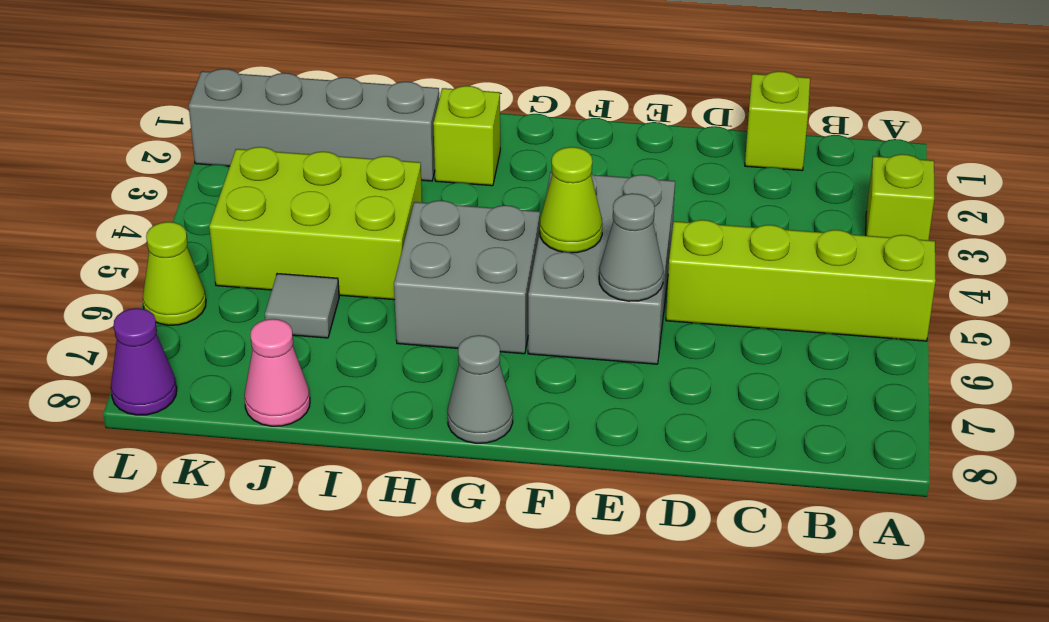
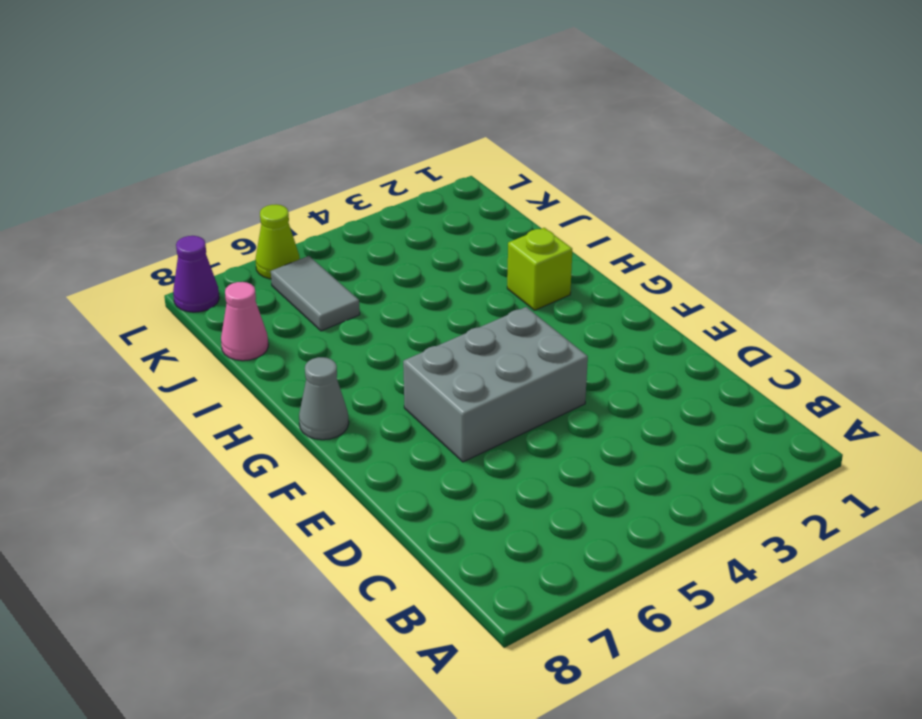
grey 1x2 tile [271,256,360,331] -> grey 1x1 tile [265,274,339,338]
none -> lime 1x1 brick [866,154,934,240]
none -> lime 1x4 brick [666,220,936,341]
none -> lime 1x1 brick [745,71,810,171]

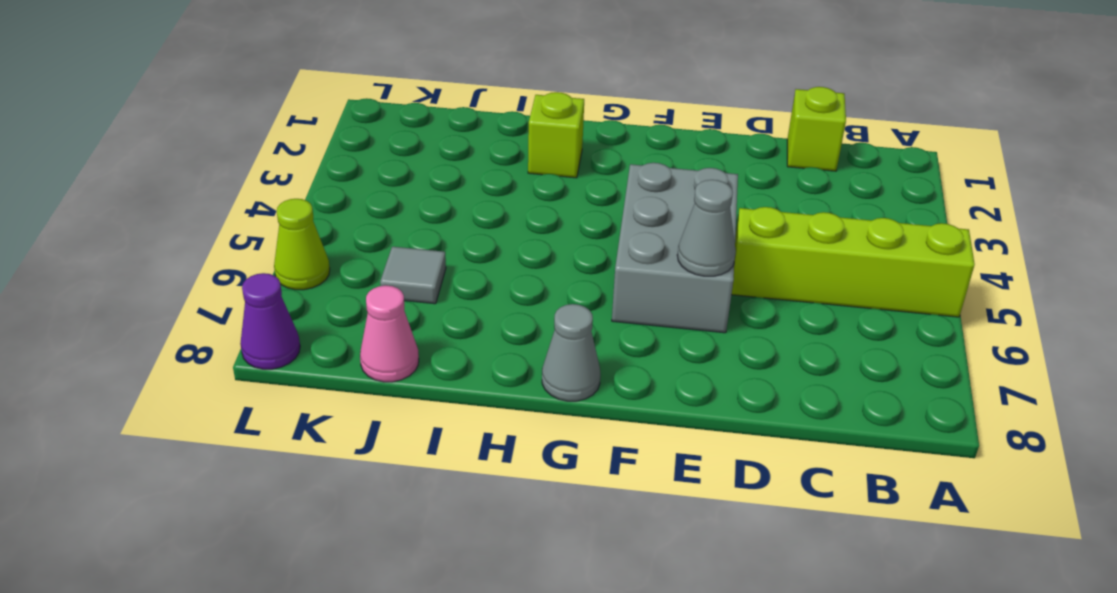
none -> lime 1x1 brick [866,154,934,240]
none -> grey 2x2 brick [394,200,540,354]
none -> grey 1x4 brick [189,69,439,181]

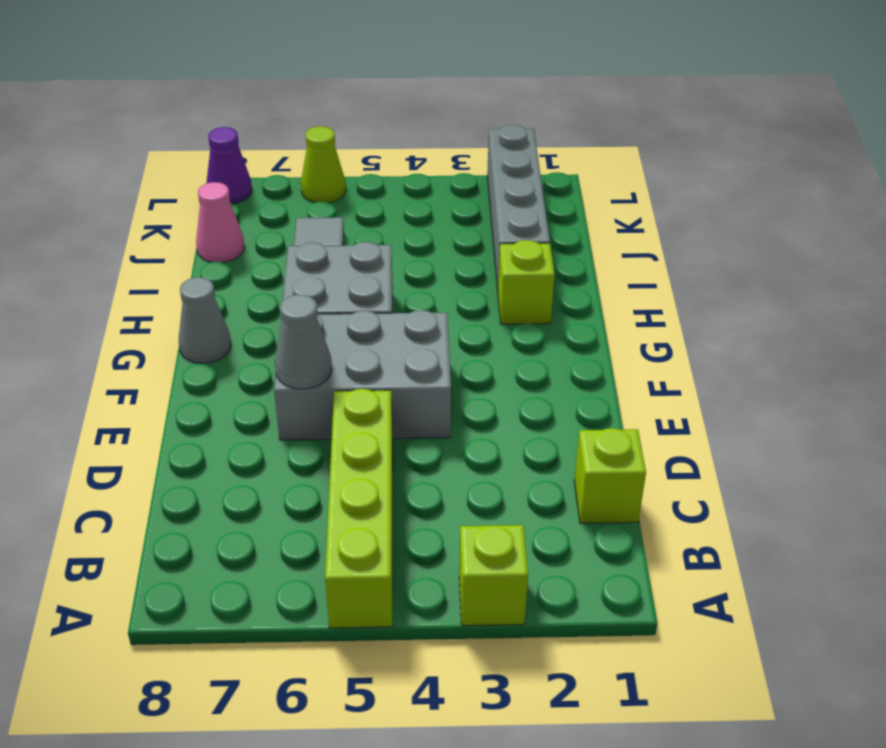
none -> lime 2x3 brick [209,147,422,300]
none -> lime 1x1 cone [540,147,602,253]

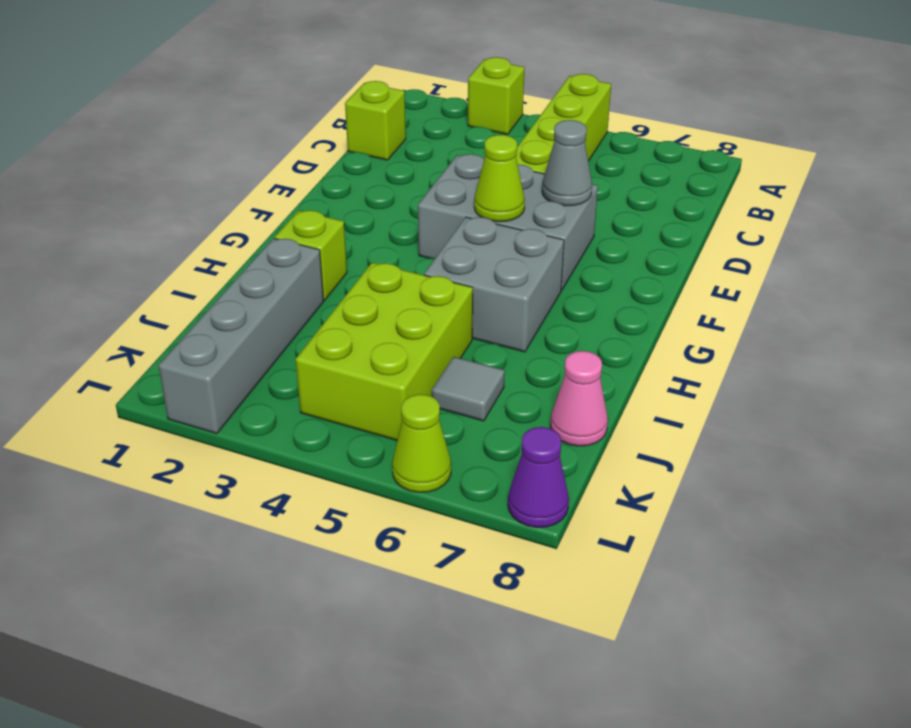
none -> grey 1x1 cone [448,335,513,443]

